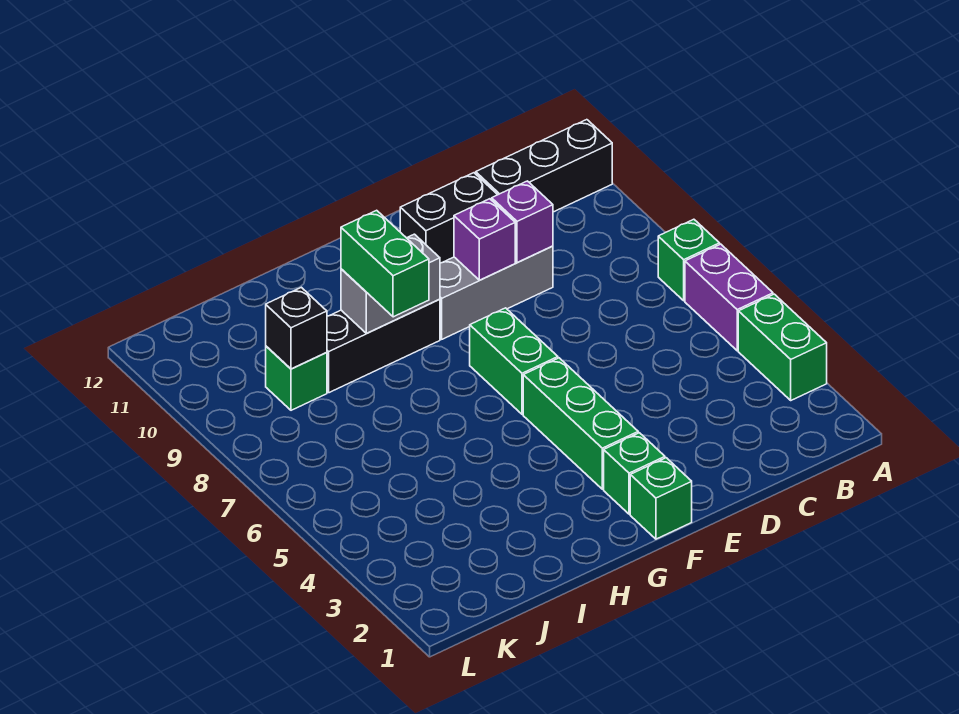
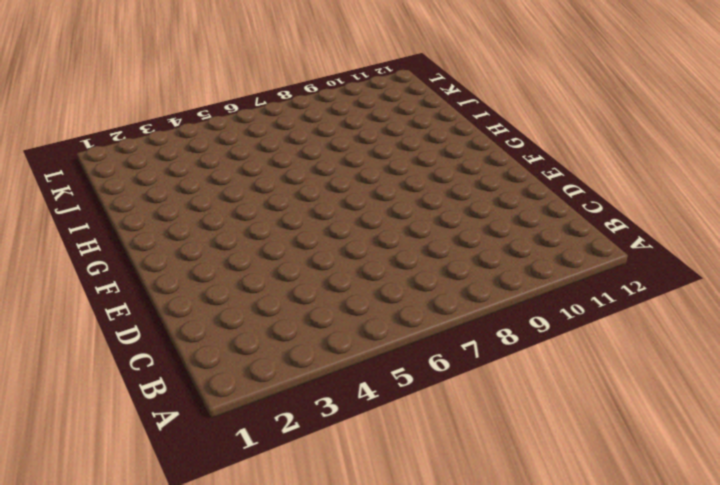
none -> green 1x2 brick [738,294,827,400]
none -> purple 1x2 brick [685,244,773,351]
none -> green 1x1 brick [658,219,720,301]

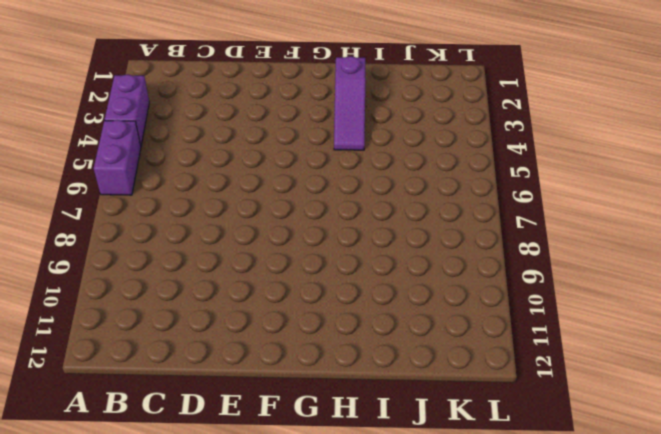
purple 1x2 brick [105,75,149,145] -> green 1x2 brick [738,294,827,400]
purple 1x3 slope [334,56,365,150] -> none
none -> green 1x1 brick [658,219,720,301]
none -> black 1x3 brick [476,120,612,212]
none -> grey 1x3 brick [440,246,553,339]

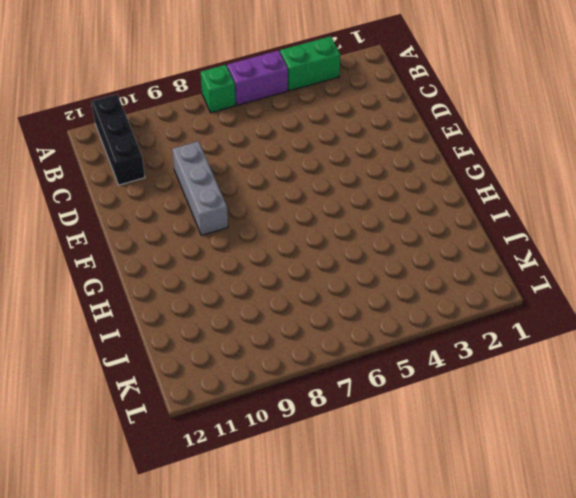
none -> black 1x2 brick [400,173,497,263]
none -> green 1x1 brick [630,458,692,539]
none -> green 1x1 brick [604,433,665,514]

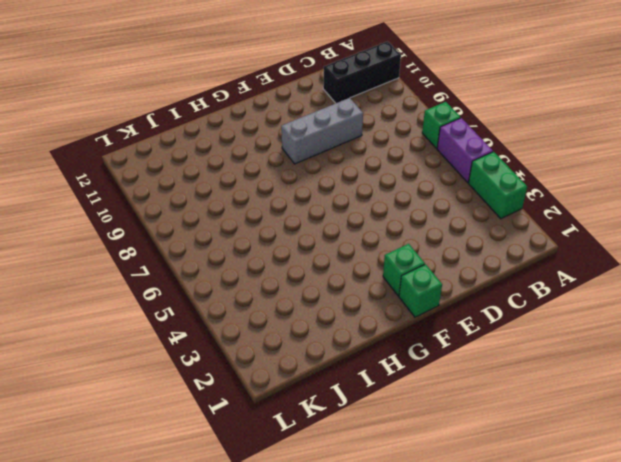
none -> black 1x2 brick [400,173,497,263]
none -> green 1x3 brick [523,358,638,489]
none -> green 1x2 brick [470,308,558,414]

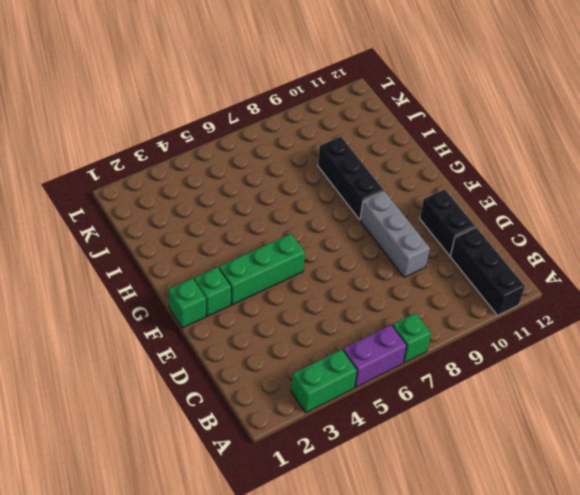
none -> green 1x2 brick [470,308,558,414]
none -> green 1x1 brick [266,346,327,410]
none -> purple 1x1 brick [492,181,553,262]

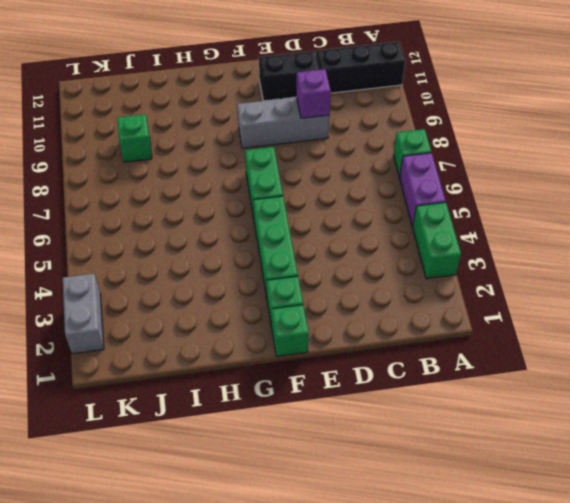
grey 1x2 brick [63,274,104,354] -> grey 1x2 brick turned to [341,234,440,333]
none -> black 1x3 brick [327,299,440,393]
none -> purple 1x1 brick [454,199,515,280]
none -> black 1x1 brick [266,287,327,369]

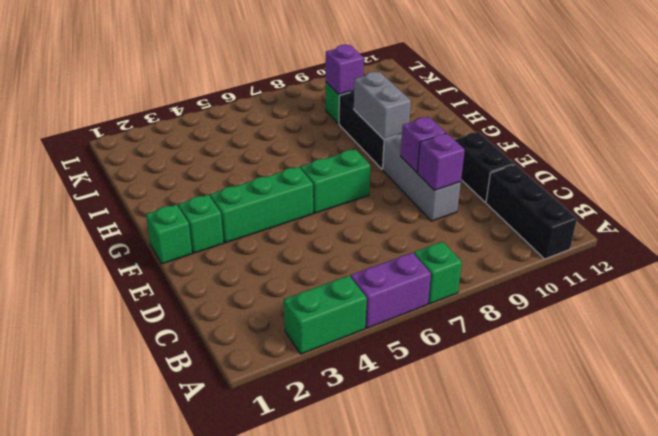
purple 1x1 brick [326,45,364,94] -> black 1x1 brick [266,287,327,369]
none -> green 1x2 brick [341,210,429,317]

